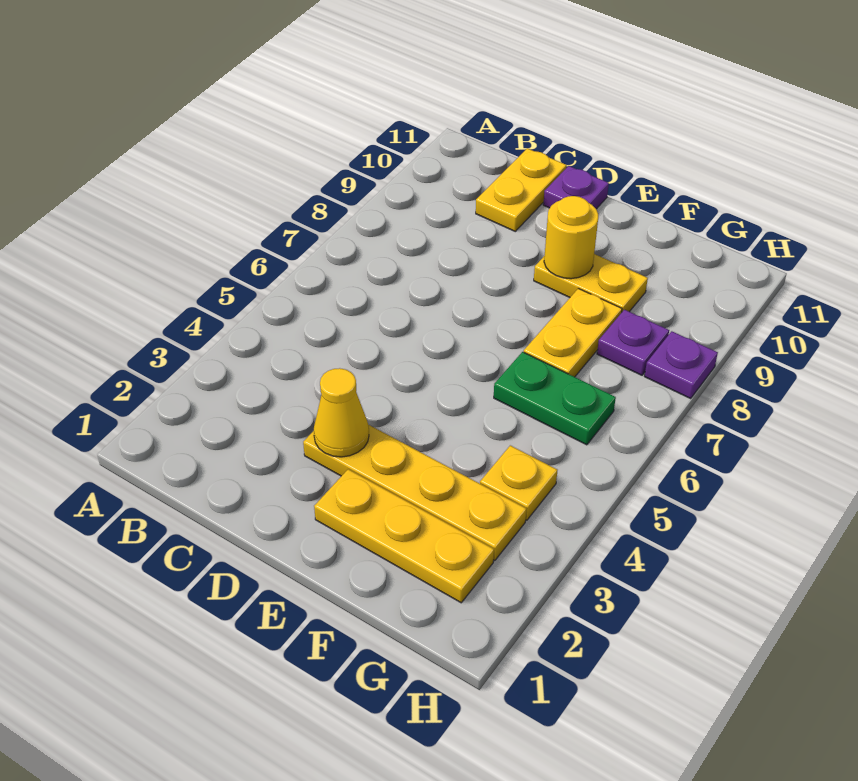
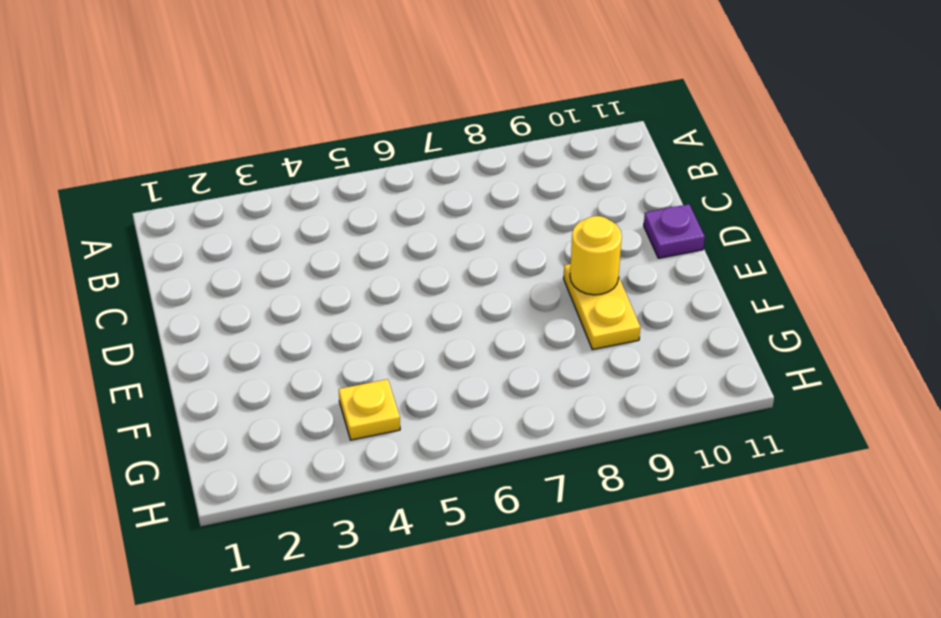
none -> yellow 1x2 plate [476,148,567,231]
none -> yellow 1x4 plate [303,425,526,561]
none -> yellow 1x3 plate [314,469,494,603]

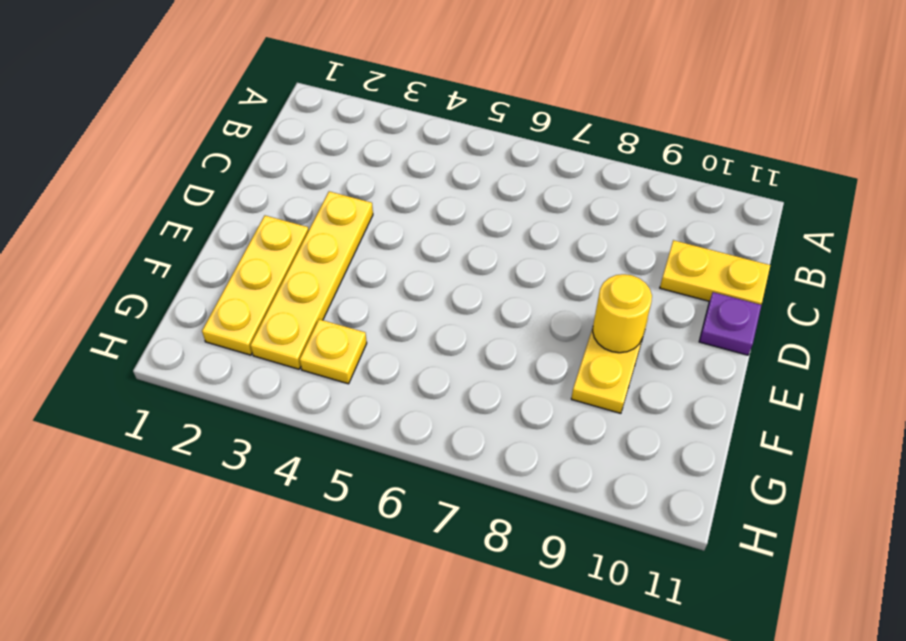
none -> green 1x2 plate [494,352,616,445]
none -> yellow 1x2 plate [524,288,622,377]
none -> purple 1x1 plate [597,310,669,375]

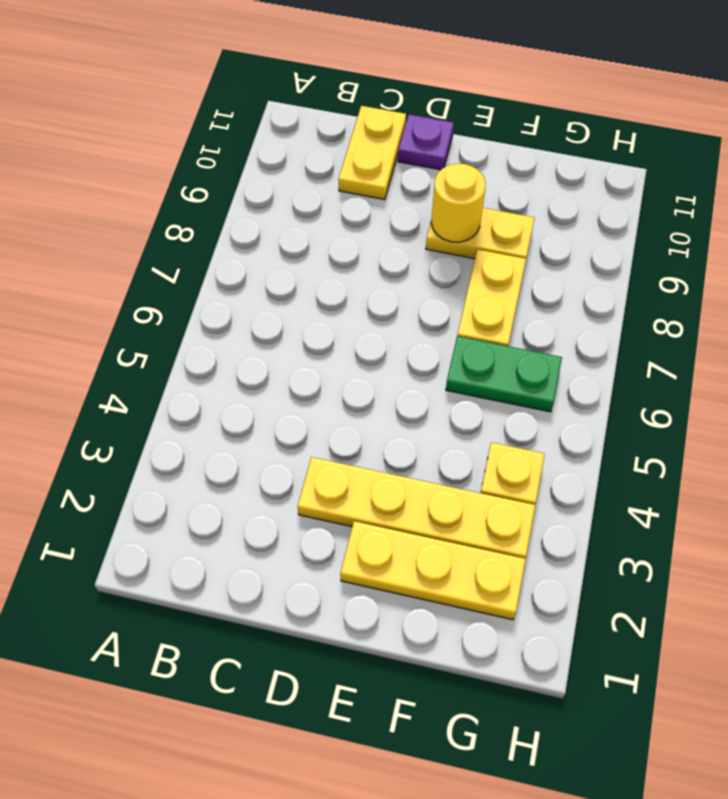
none -> purple 1x1 plate [597,310,669,375]
none -> purple 1x1 plate [644,331,718,398]
none -> yellow 1x1 cone [314,368,369,457]

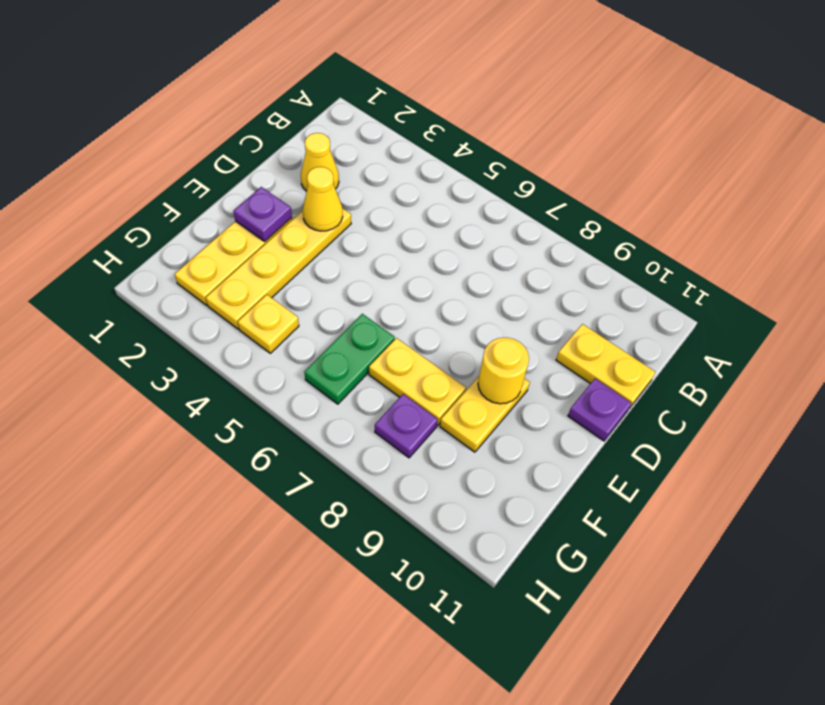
yellow 1x1 cone [301,133,339,191] -> none
purple 1x1 plate [233,187,292,241] -> purple 1x1 plate moved to [644,331,718,398]

